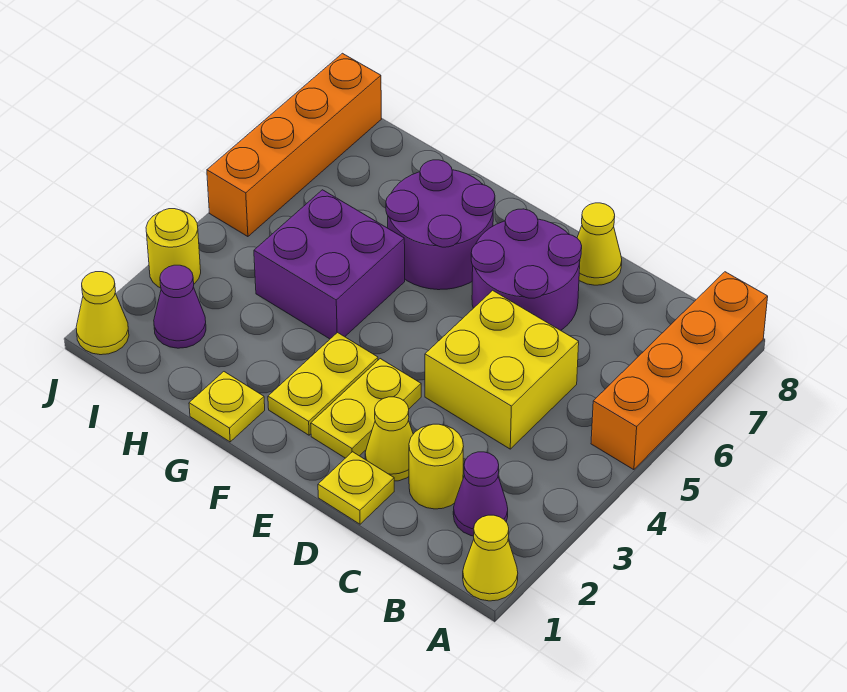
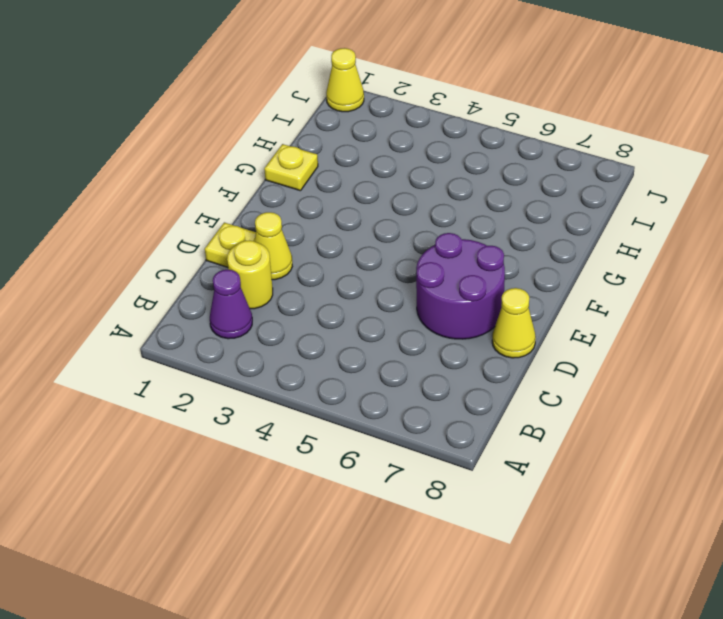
none -> yellow 1x1 cone [463,515,518,601]
none -> orange 1x4 brick [591,272,768,470]
none -> yellow 2x2 brick [425,290,579,449]

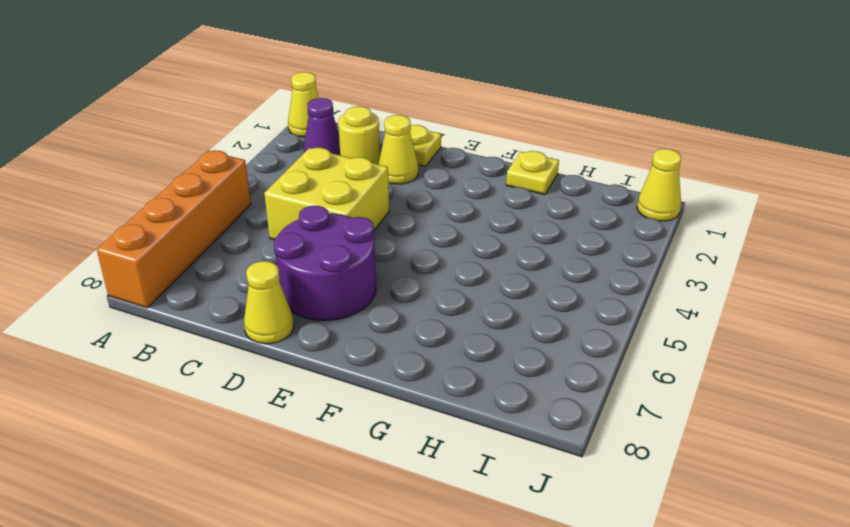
none -> yellow 1x2 plate [311,359,421,458]
none -> yellow 1x2 plate [268,332,378,435]
none -> purple 2x2 round brick [386,160,495,290]

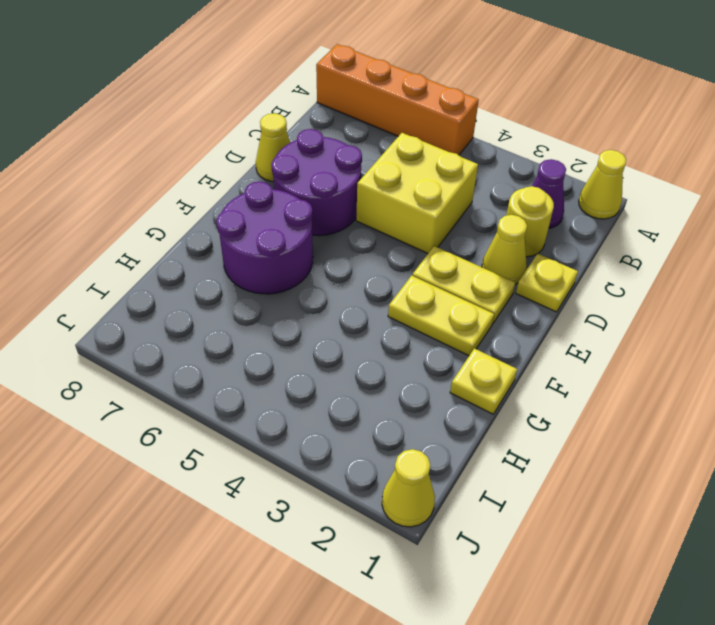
none -> purple 2x2 brick [254,190,405,339]
none -> purple 1x1 cone [154,265,206,348]
none -> yellow 1x1 round brick [146,209,201,288]

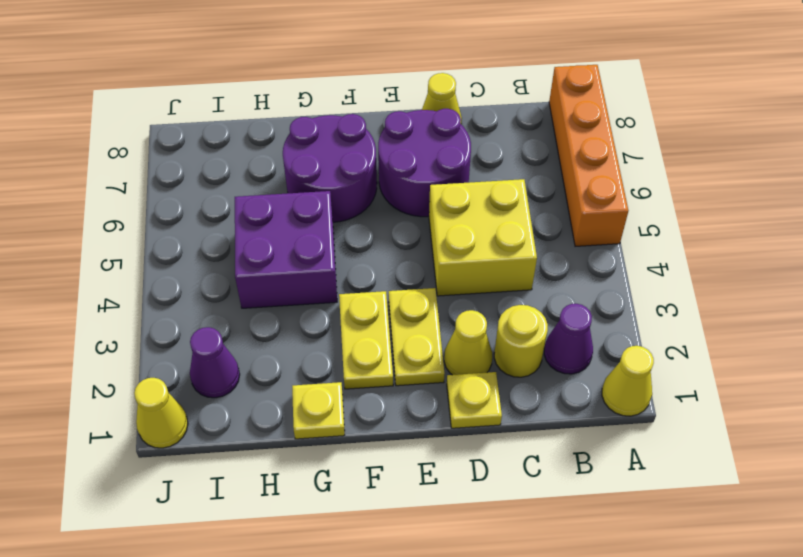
none -> yellow 1x1 round brick [146,209,201,288]
none -> orange 1x4 brick [207,53,381,237]

